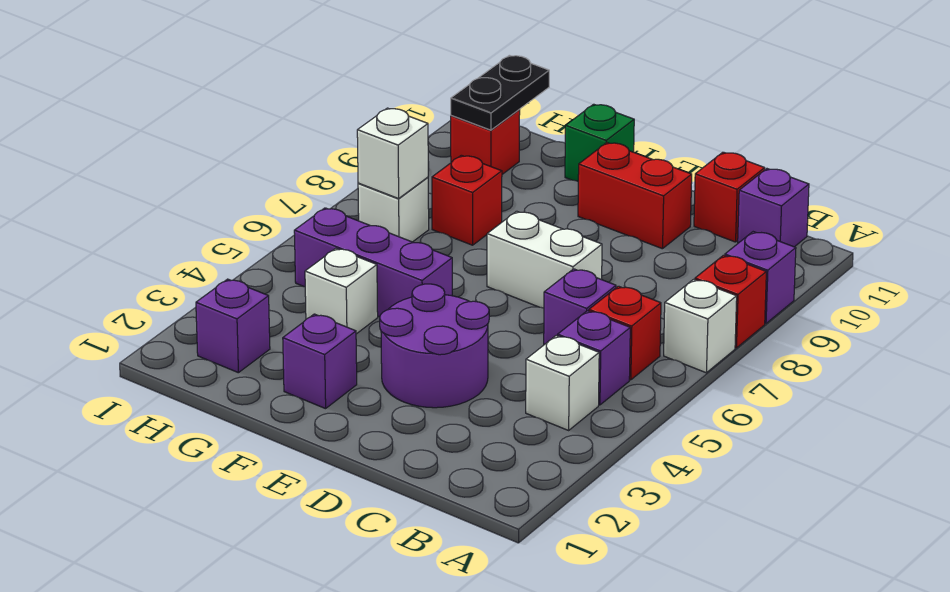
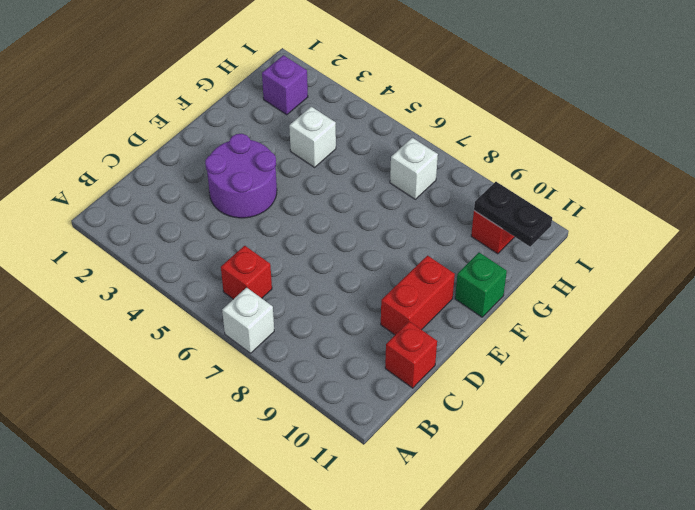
none -> red 1x1 brick [695,255,766,348]
none -> purple 1x1 brick [725,232,796,323]
none -> white 1x1 brick [526,335,599,430]

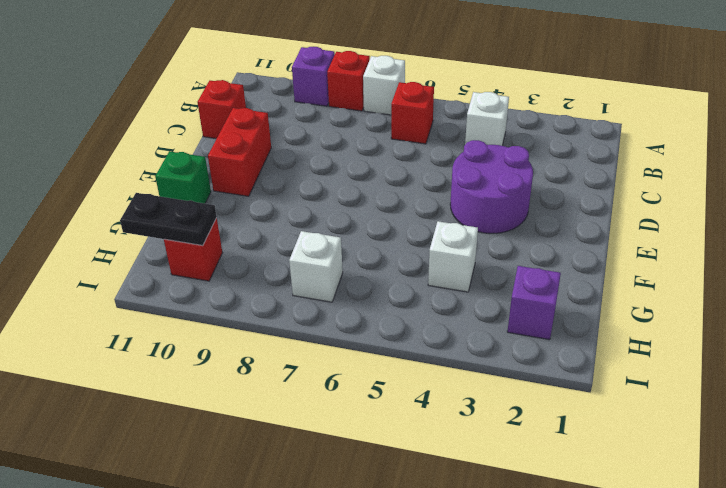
none -> purple 1x1 brick [558,311,630,405]
none -> purple 1x1 brick [738,169,809,247]
none -> purple 1x1 brick [544,269,616,345]

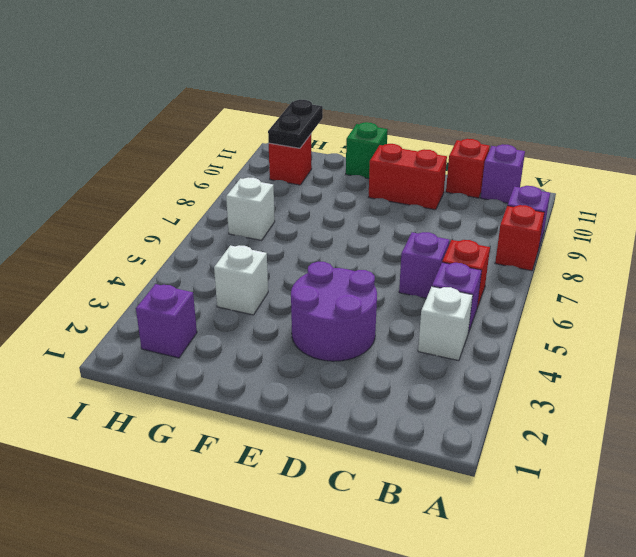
none -> white 1x1 brick [664,279,737,373]
none -> white 1x2 brick [487,211,602,308]
none -> purple 1x1 brick [283,314,357,409]

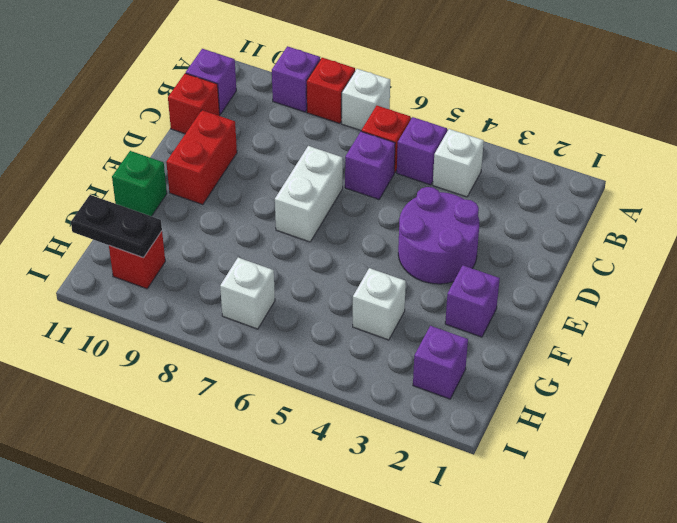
none -> purple 1x3 brick [294,208,452,317]
none -> red 1x1 brick [432,155,502,245]
none -> white 1x1 brick [357,108,428,199]

